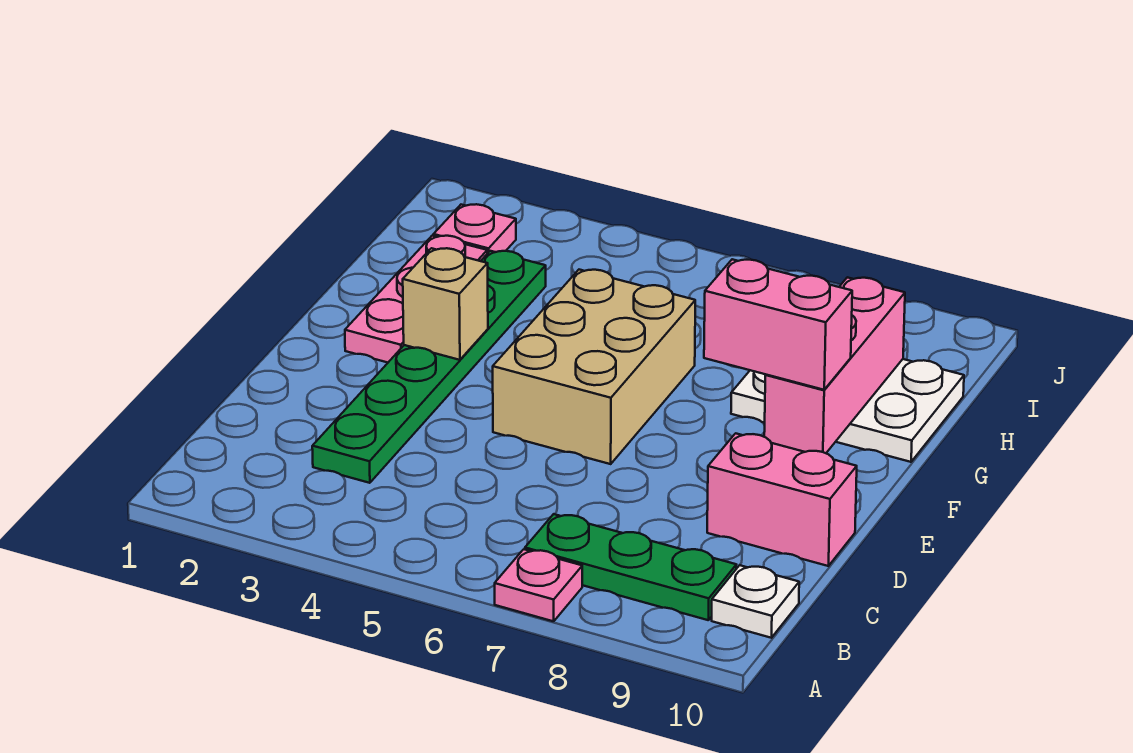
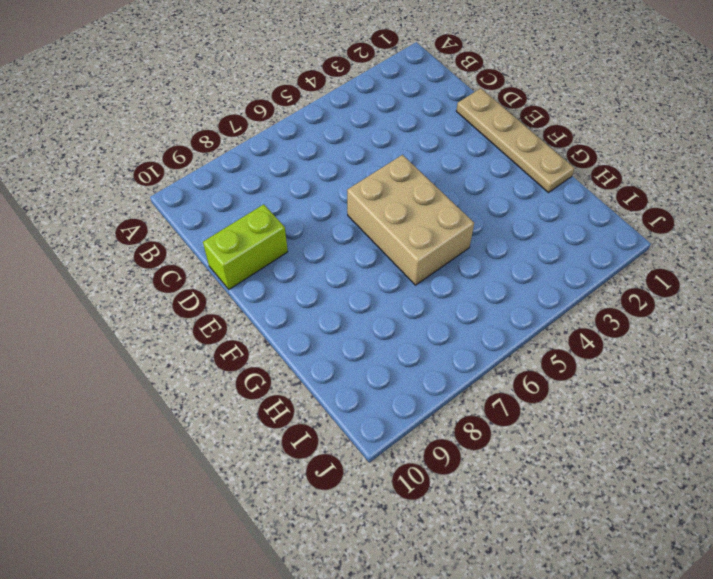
tan 1x4 plate [456,88,574,193] -> none
lime 1x2 brick [203,204,288,289] -> pink 1x2 brick [707,433,857,566]
none -> pink 1x1 plate [495,549,582,621]
none -> green 1x3 plate [525,514,736,620]
none -> white 1x1 plate [712,565,799,638]

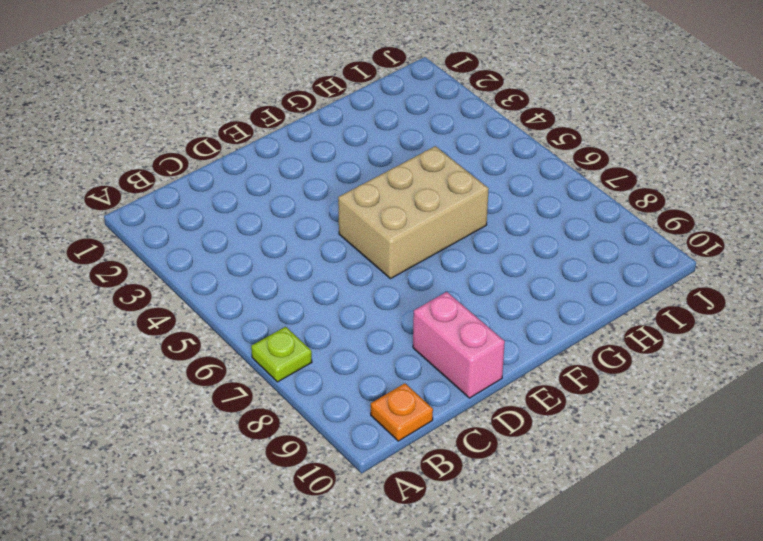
lime 1x1 plate [251,327,312,382] -> pink 1x1 plate [495,549,582,621]
orange 1x1 plate [371,383,433,441] -> white 1x1 plate [712,565,799,638]
none -> green 1x3 plate [525,514,736,620]
none -> green 1x6 plate [312,251,546,483]
none -> pink 1x3 plate [345,236,487,363]

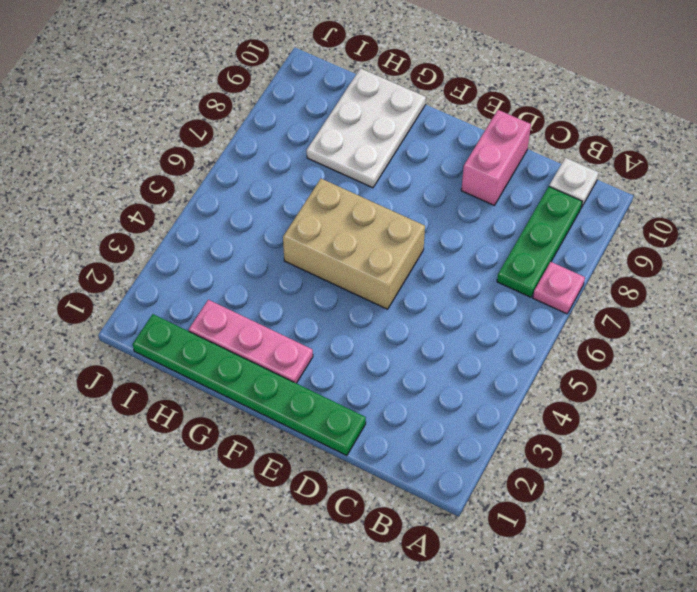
green 1x6 plate [133,314,366,456] -> green 1x6 plate moved to [312,251,546,483]
none -> pink 1x1 plate [433,204,516,254]
none -> tan 1x1 brick [403,248,488,360]
none -> pink 1x3 brick [764,277,905,453]

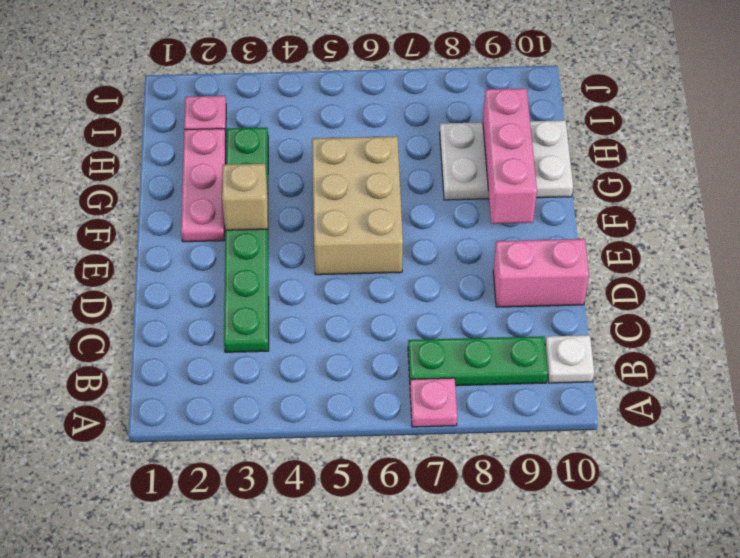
none -> pink 1x2 brick [704,259,852,390]

